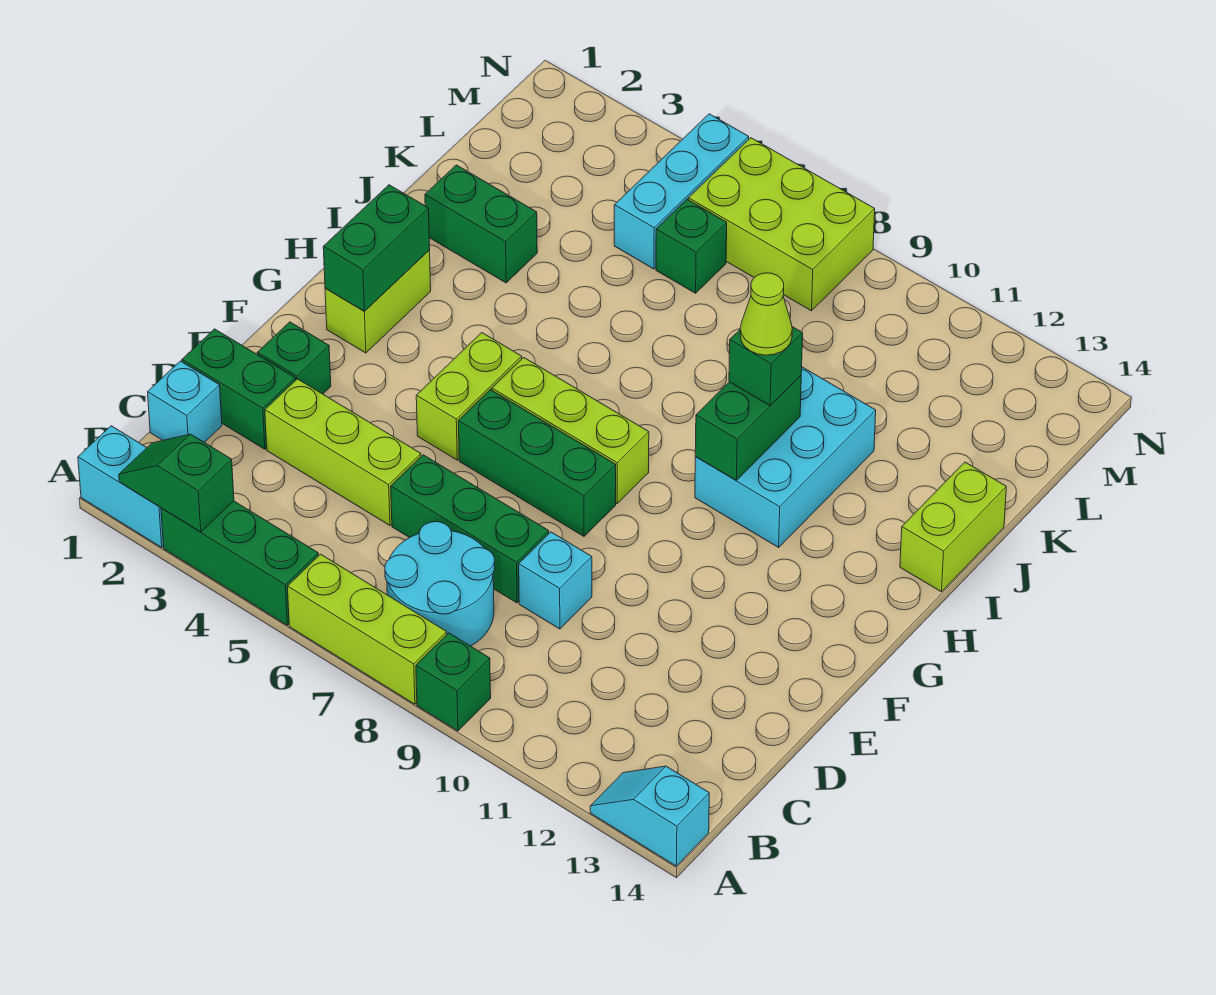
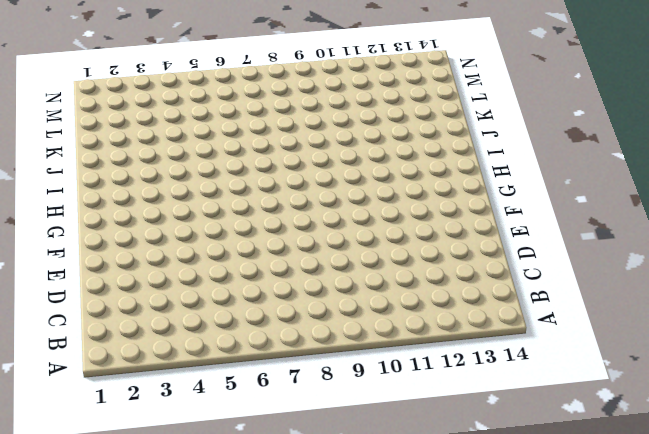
none -> cyan 1x2 brick [78,426,164,547]
none -> green 1x3 brick [161,501,319,625]
none -> lime 1x3 brick [287,554,447,704]

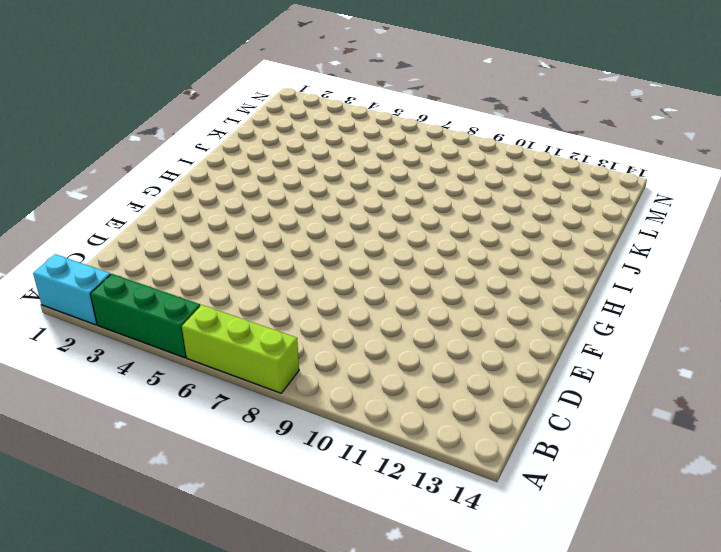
none -> green 1x1 brick [416,633,491,731]
none -> cyan 1x2 slope [590,766,709,866]
none -> cyan 2x2 round brick [385,522,495,646]

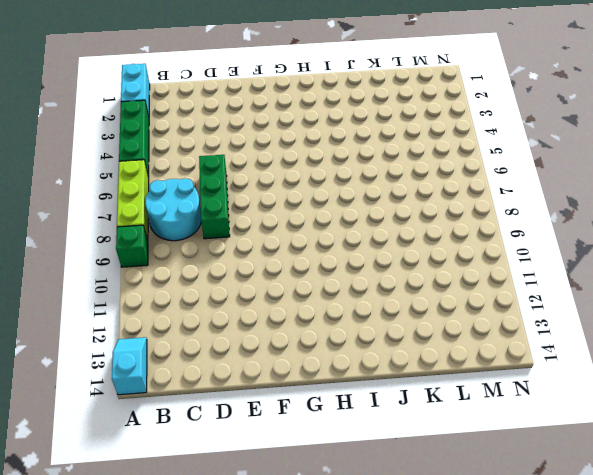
none -> cyan 1x1 brick [148,361,222,442]
none -> green 1x2 brick [182,329,295,449]
none -> lime 1x3 brick [265,379,421,525]

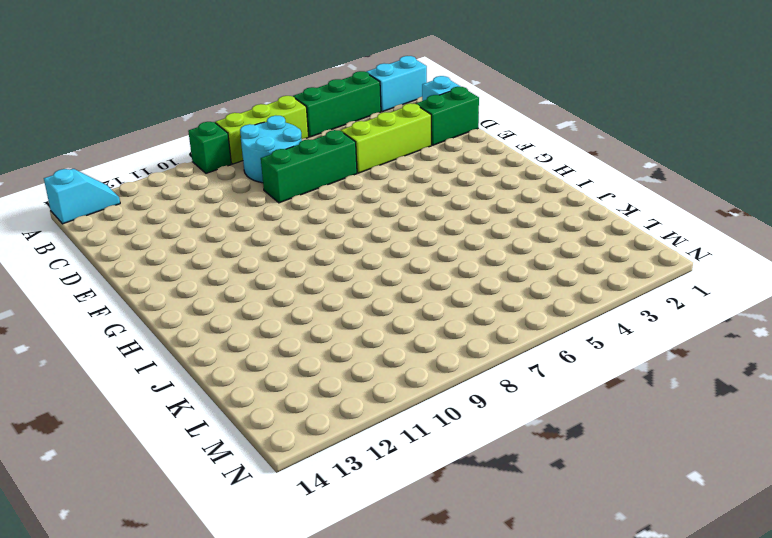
none -> cyan 1x1 brick [519,532,592,629]
none -> green 1x1 brick [257,322,331,394]
none -> lime 1x2 brick [416,333,522,460]

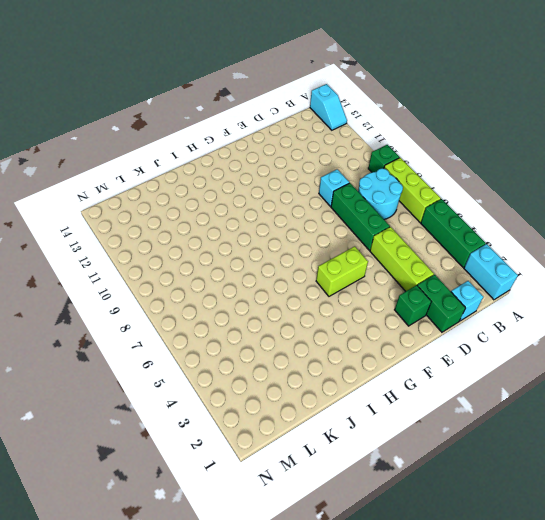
none -> green 1x3 brick [458,390,616,536]
none -> lime 1x2 brick [325,250,431,353]
none -> lime 1x3 brick [492,357,649,503]

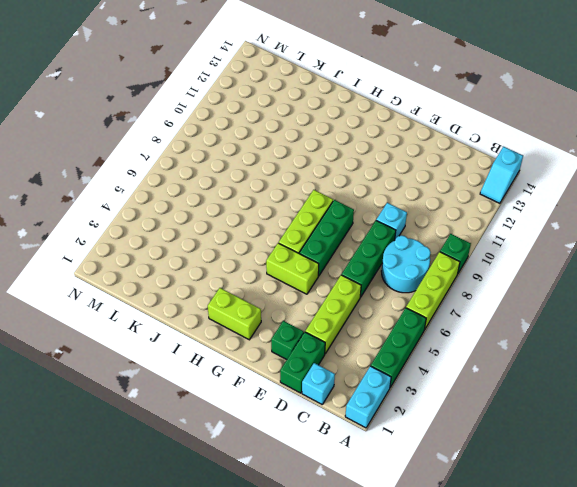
none -> cyan 2x3 brick [695,367,876,547]
none -> lime 1x2 brick [900,462,1006,592]
none -> green 1x2 brick [425,165,537,283]

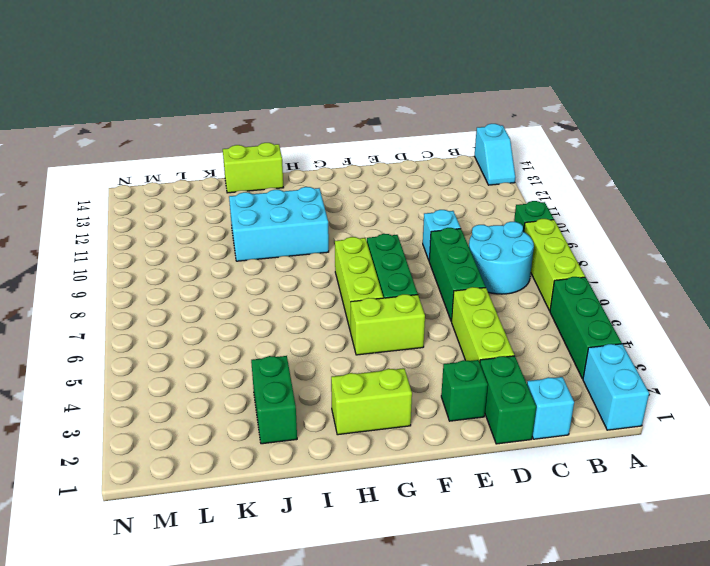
none -> cyan 1x3 brick [614,114,749,269]
none -> green 1x1 brick [656,200,727,293]
none -> lime 2x3 brick [688,138,875,311]

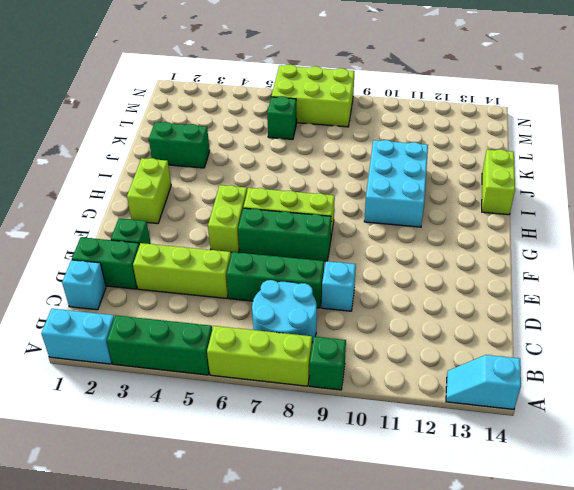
none -> cyan 1x3 brick [614,114,749,269]
none -> green 1x2 slope [119,434,234,532]
none -> green 1x2 brick [323,185,430,312]

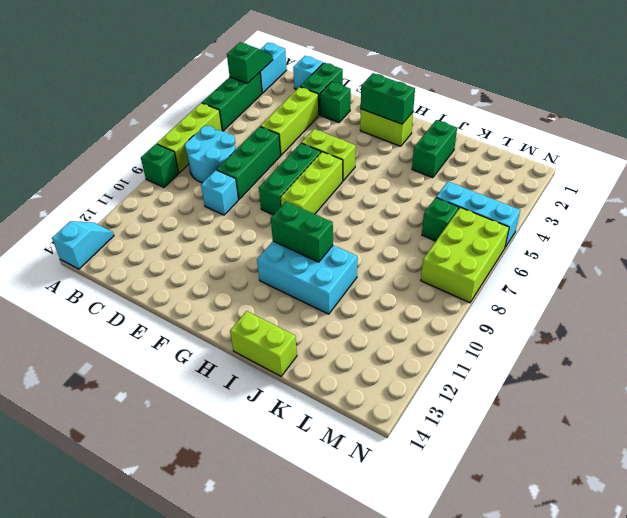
none -> green 1x1 brick [729,327,803,406]
none -> lime 1x1 cone [740,273,792,355]

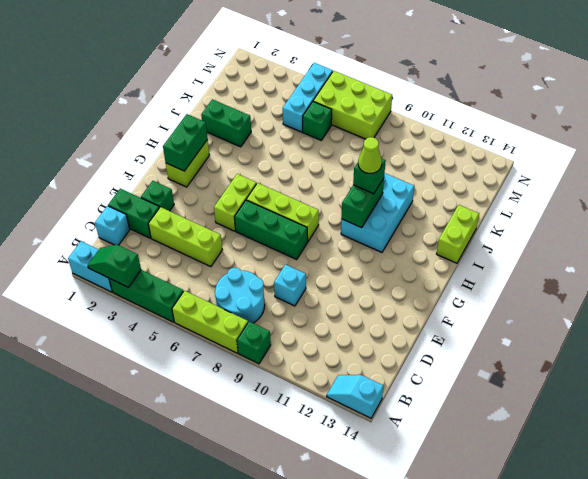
none -> green 1x3 brick [391,455,549,603]

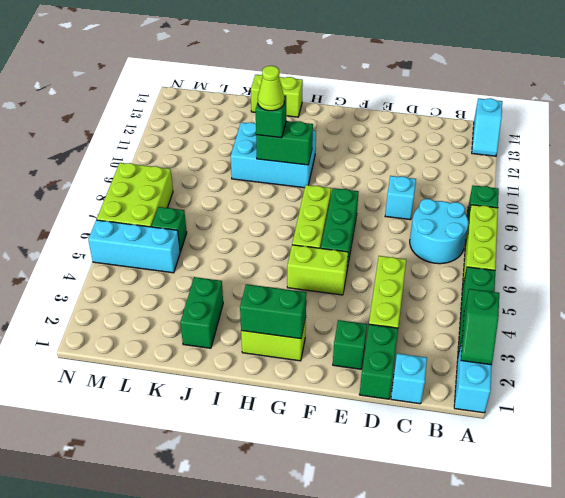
none -> green 1x3 brick [391,455,549,603]

